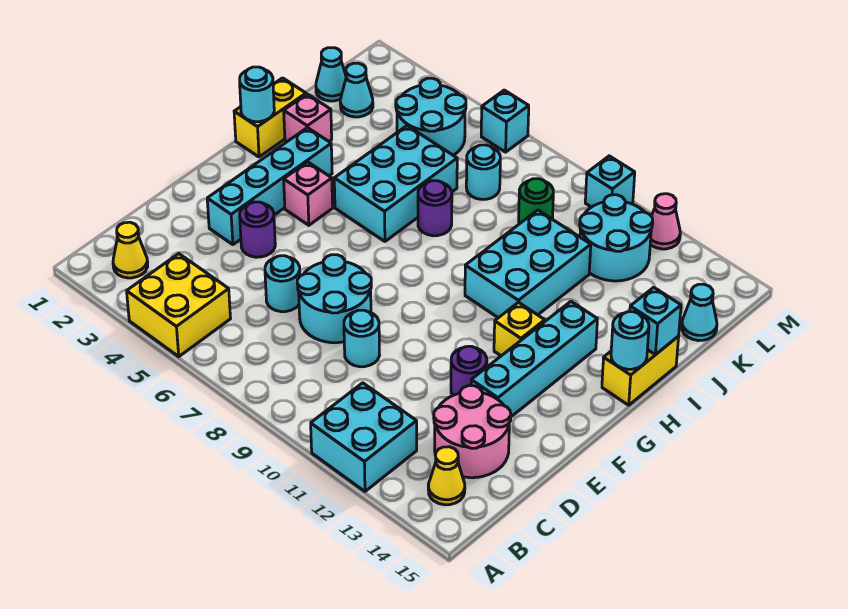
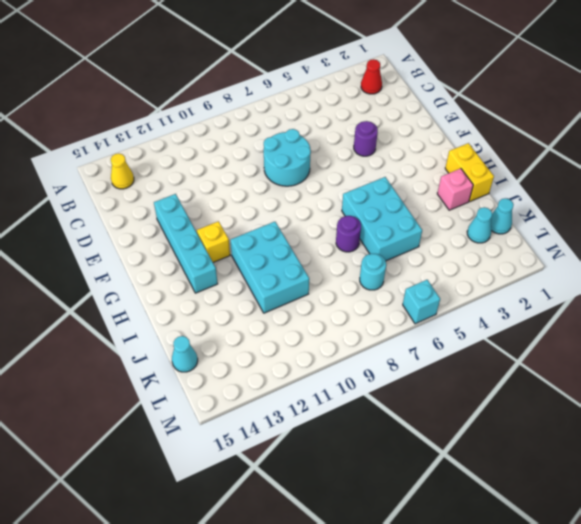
red 1x1 cone [361,59,382,94] -> yellow 1x1 cone [113,222,148,278]
none -> yellow 2x2 brick [127,254,231,357]
none -> cyan 2x2 brick [311,383,417,491]
none -> pink 2x2 round brick [434,386,511,478]
none -> cyan 1x1 round brick [265,256,300,312]

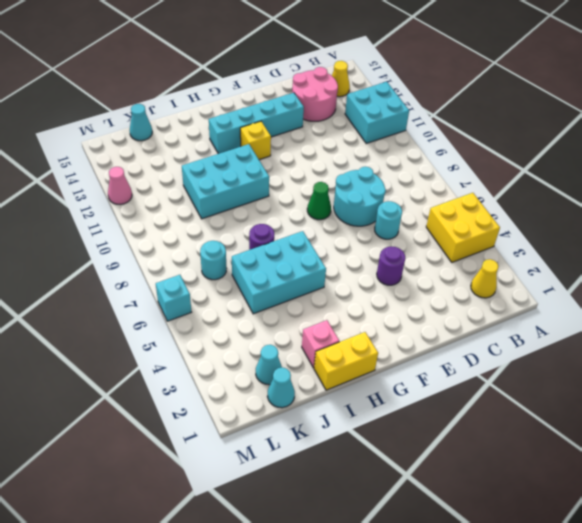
green 1x1 cone [307,182,331,220] -> none
none -> cyan 1x1 round brick [344,310,380,367]
none -> cyan 1x4 brick [207,128,332,245]
none -> purple 1x1 round brick [451,346,487,395]
none -> pink 1x1 brick [284,162,333,225]

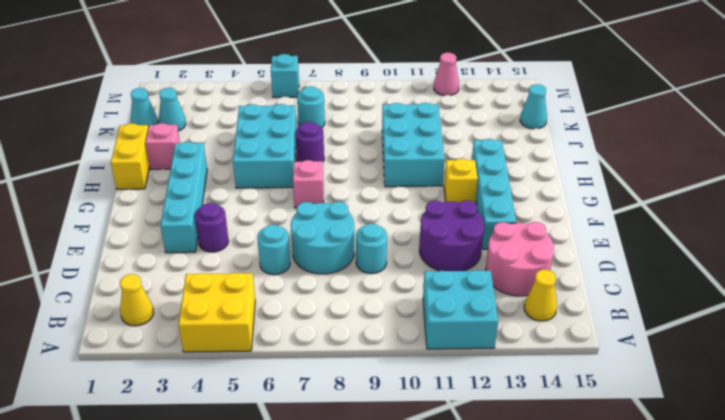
purple 2x2 round brick [419,200,484,271] -> purple 1x1 round brick [451,346,487,395]
pink 1x1 brick [293,160,324,208] -> pink 1x1 brick moved to [284,162,333,225]
none -> yellow 1x2 brick [602,336,679,405]
none -> cyan 2x2 round brick [396,78,466,155]
none -> green 1x1 round brick [519,179,553,224]
none -> cyan 2x2 round brick [580,195,653,281]

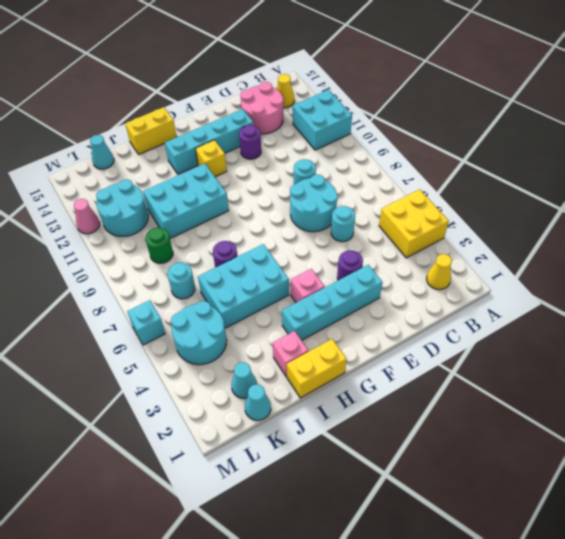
none -> cyan 1x1 brick [585,156,635,207]
none -> cyan 1x1 round brick [240,67,274,122]
none -> cyan 1x1 round brick [611,312,649,369]
none -> cyan 1x1 brick [630,287,681,355]

